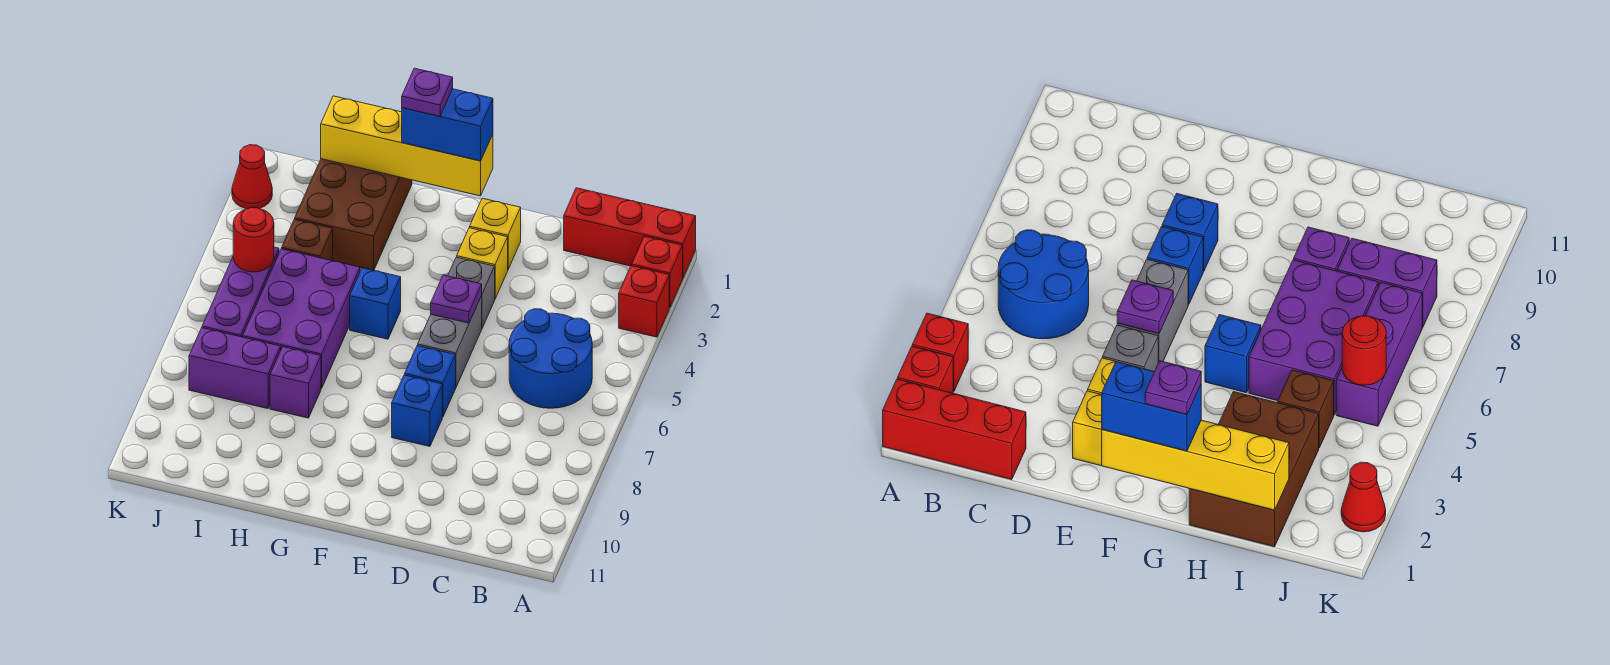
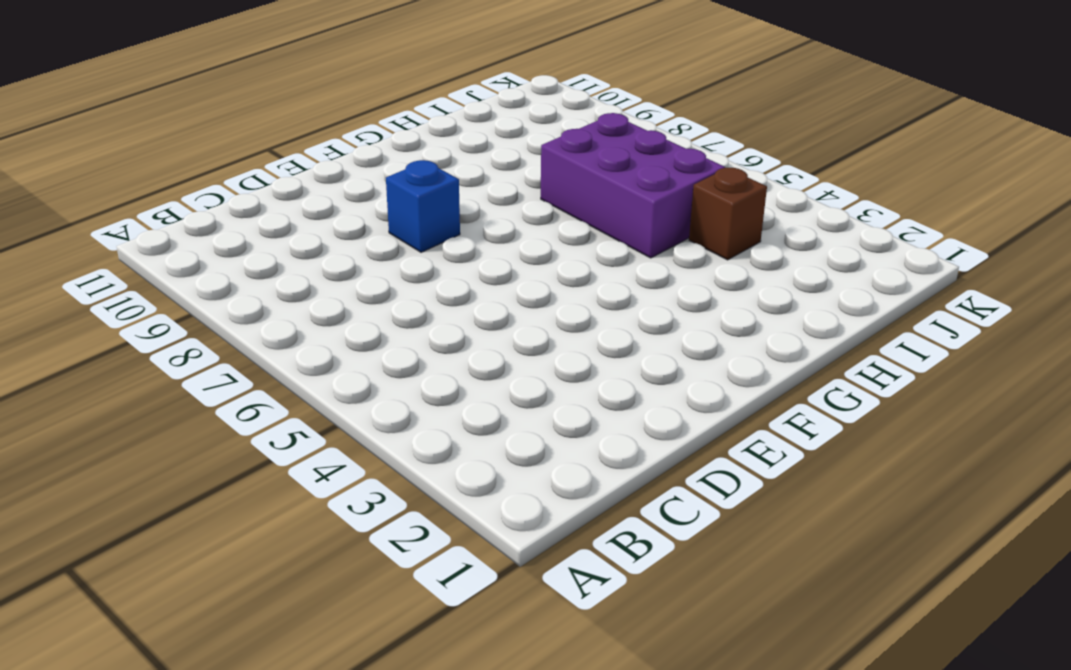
none -> red 1x3 brick [564,188,696,278]
none -> red 1x1 brick [632,236,683,308]
none -> red 1x1 brick [619,266,669,337]

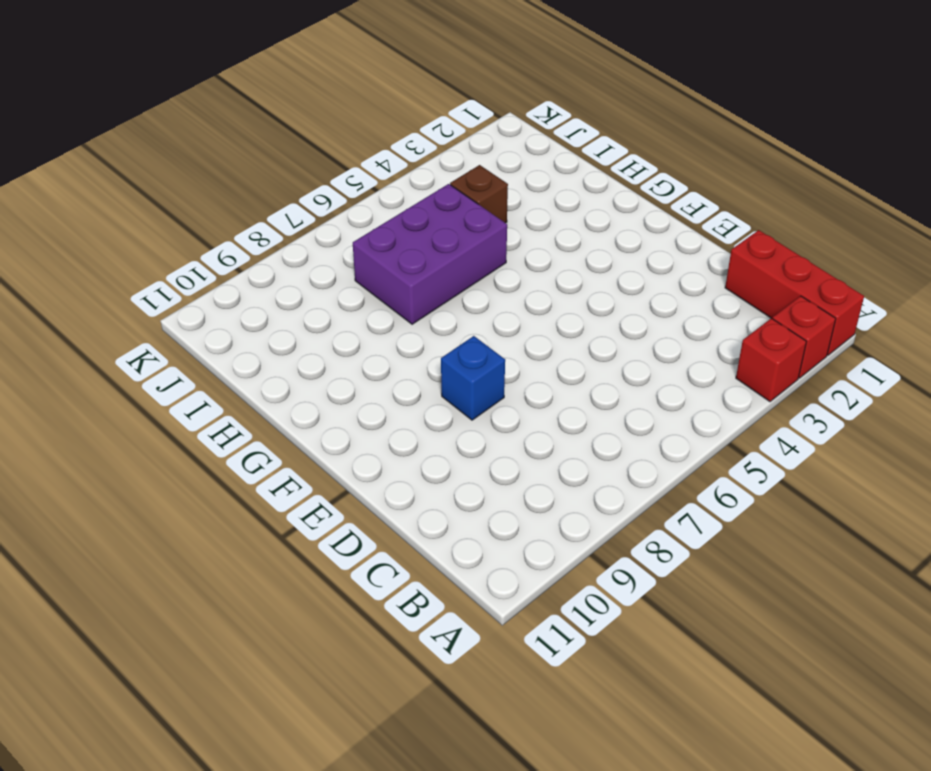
none -> blue 2x2 round brick [509,309,592,408]
none -> yellow 1x1 brick [470,198,521,269]
none -> yellow 1x1 brick [457,228,508,298]

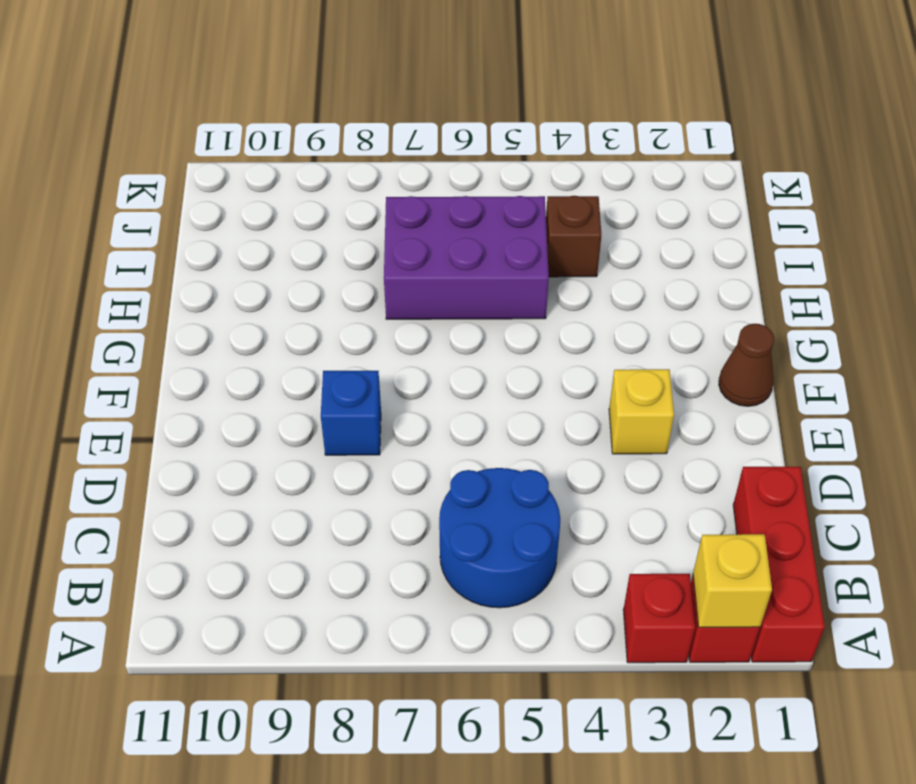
yellow 1x1 brick [693,534,772,627] -> yellow 1x1 brick moved to [470,198,521,269]
brown 1x1 cone [719,324,774,406] -> none
none -> grey 1x1 brick [448,257,495,328]
none -> grey 1x2 brick [418,296,482,387]
none -> blue 1x1 brick [405,346,456,417]

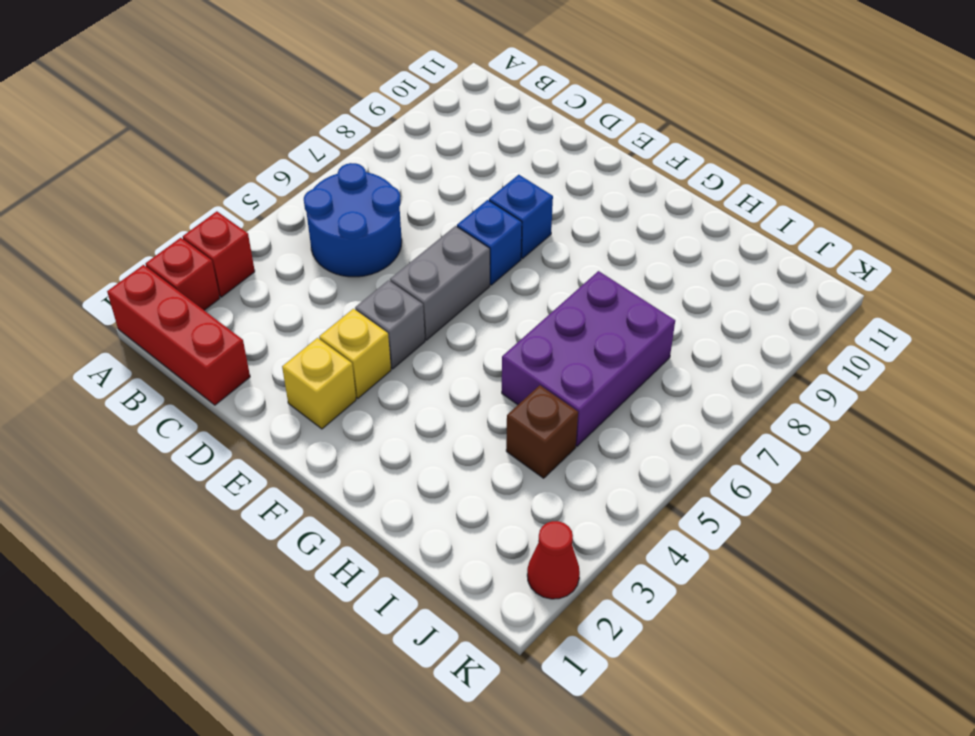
none -> blue 1x1 brick [350,268,401,339]
none -> brown 2x3 brick [295,159,412,270]
none -> purple 1x1 brick [270,347,321,418]

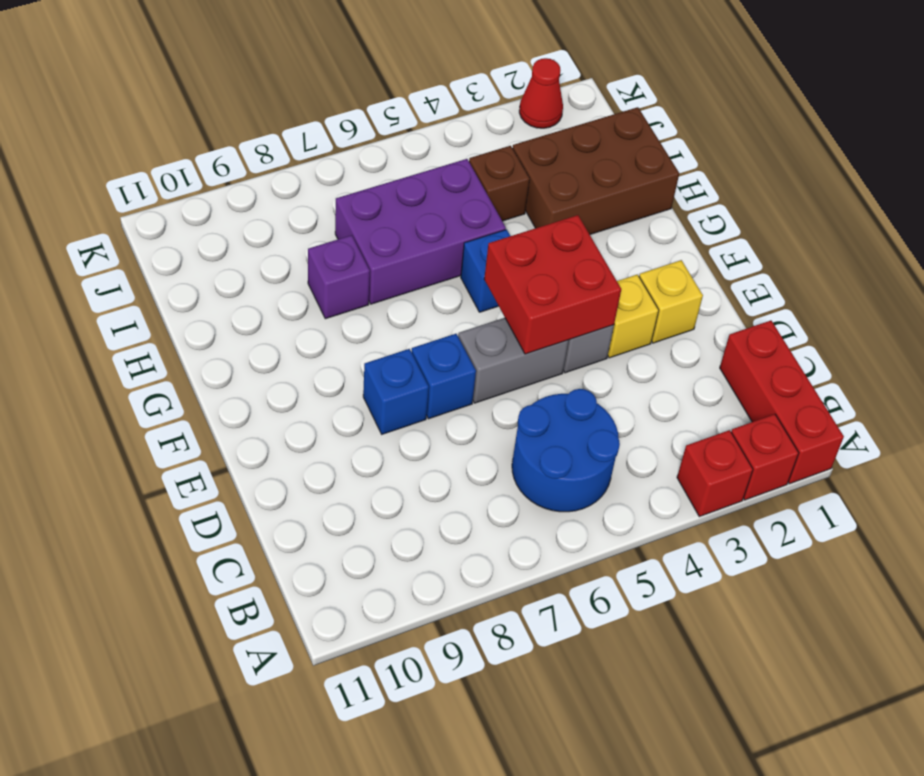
red 2x2 brick [484,215,621,354] -> purple 1x1 plate [431,275,482,323]
none -> purple 1x2 brick [189,328,281,409]
none -> purple 1x3 brick [202,247,279,337]
none -> yellow 1x4 brick [321,96,493,196]

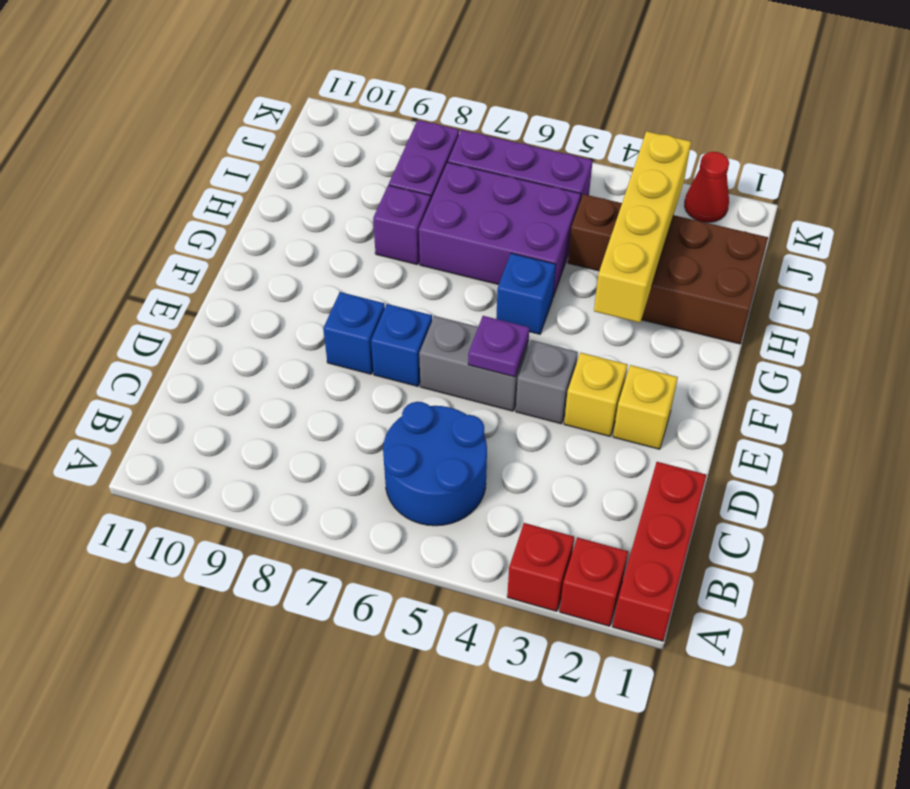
yellow 1x4 brick [594,131,691,323] -> yellow 1x4 brick moved to [321,96,493,196]
none -> red 1x1 round brick [233,208,274,272]
none -> blue 1x2 brick [402,89,493,161]
none -> purple 1x1 plate [402,68,453,116]

